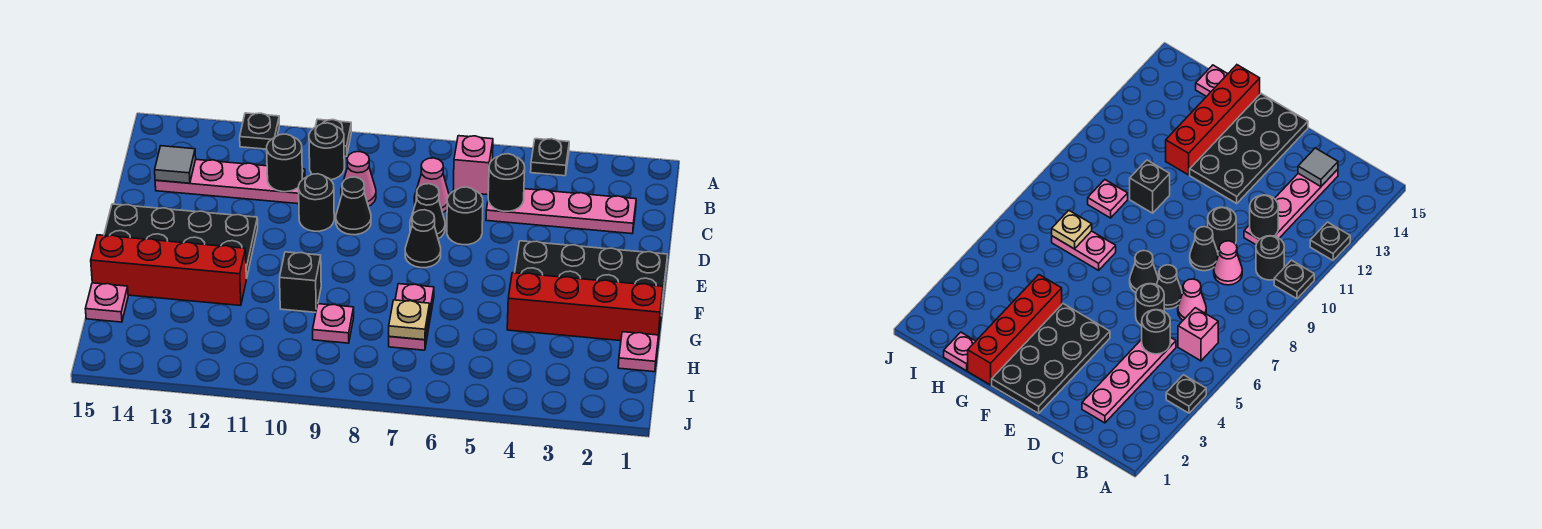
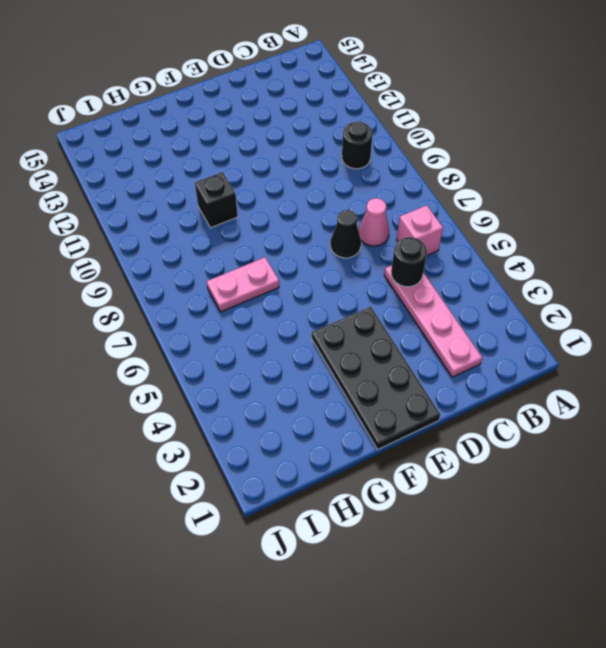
none -> black 1x1 plate [531,139,569,176]
none -> black 1x1 plate [316,119,351,156]
none -> black 1x1 plate [240,113,279,149]

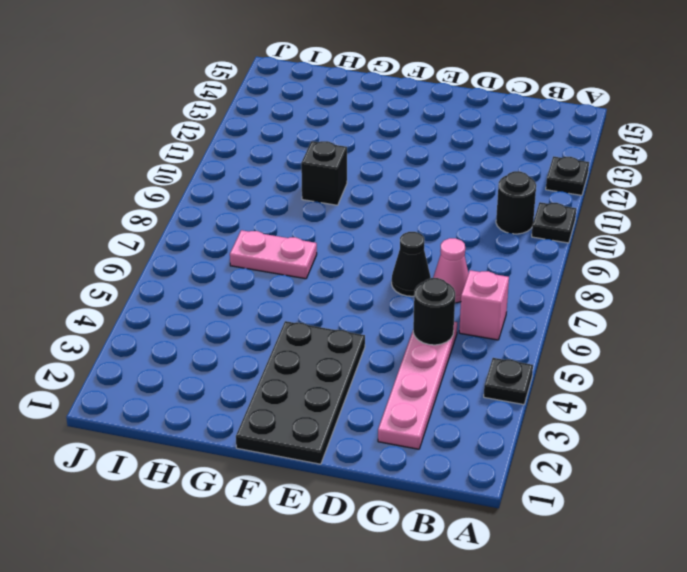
none -> pink 1x1 cone [341,152,376,206]
none -> pink 1x4 plate [155,160,305,204]
none -> black 1x1 round brick [447,187,483,245]

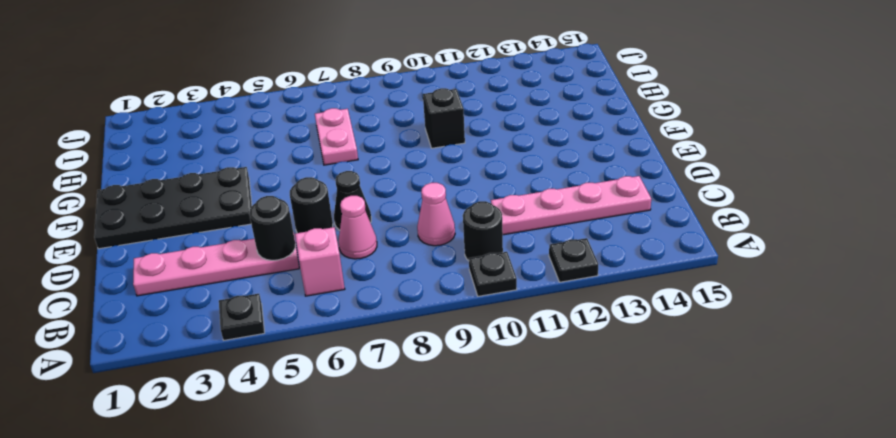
none -> black 1x1 cone [336,177,371,235]
none -> black 1x1 round brick [299,174,334,231]
none -> black 1x1 cone [405,210,441,268]

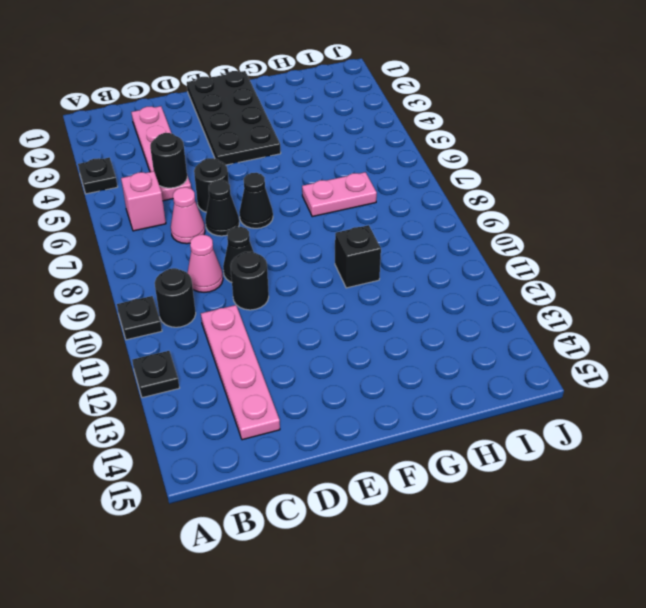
none -> black 2x4 plate [104,204,258,278]
none -> red 1x4 brick [507,273,663,341]
none -> red 1x4 brick [91,235,246,306]

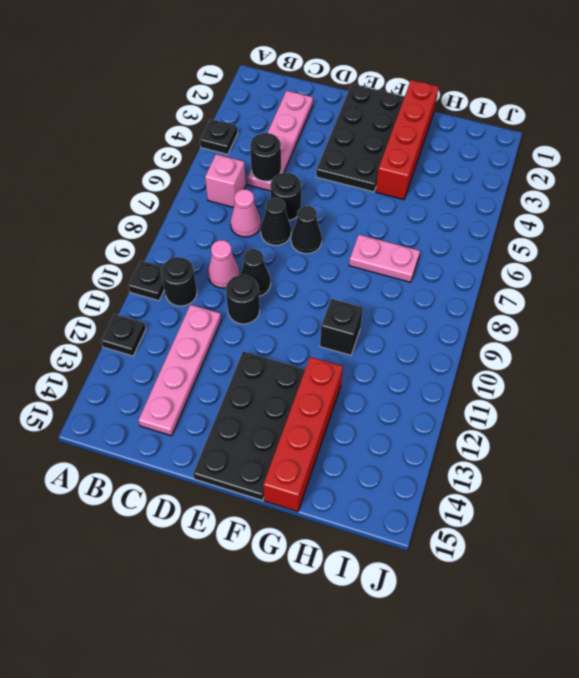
none -> pink 1x1 plate [618,332,659,372]
none -> pink 1x1 plate [313,304,354,343]
none -> pink 1x1 plate [86,283,128,322]

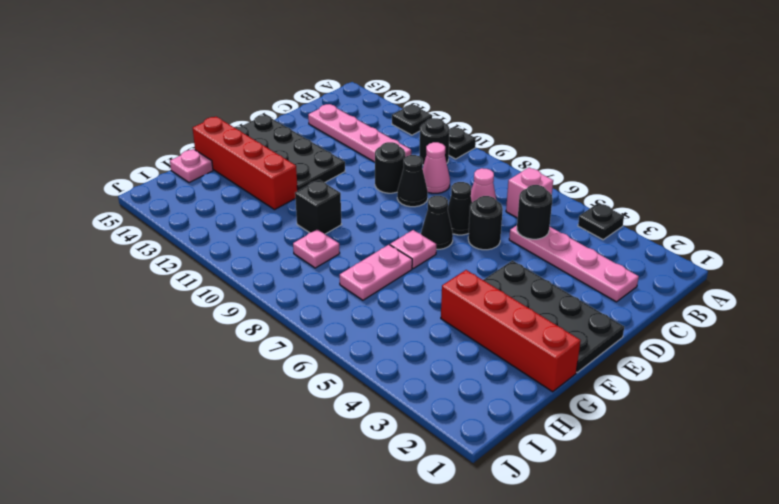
pink 1x1 plate [390,230,436,268] -> pink 1x1 plate moved to [618,332,659,372]
none -> black 1x1 round brick [267,134,302,192]
none -> grey 1x1 tile [155,146,196,183]
none -> tan 1x1 plate [389,300,430,340]

